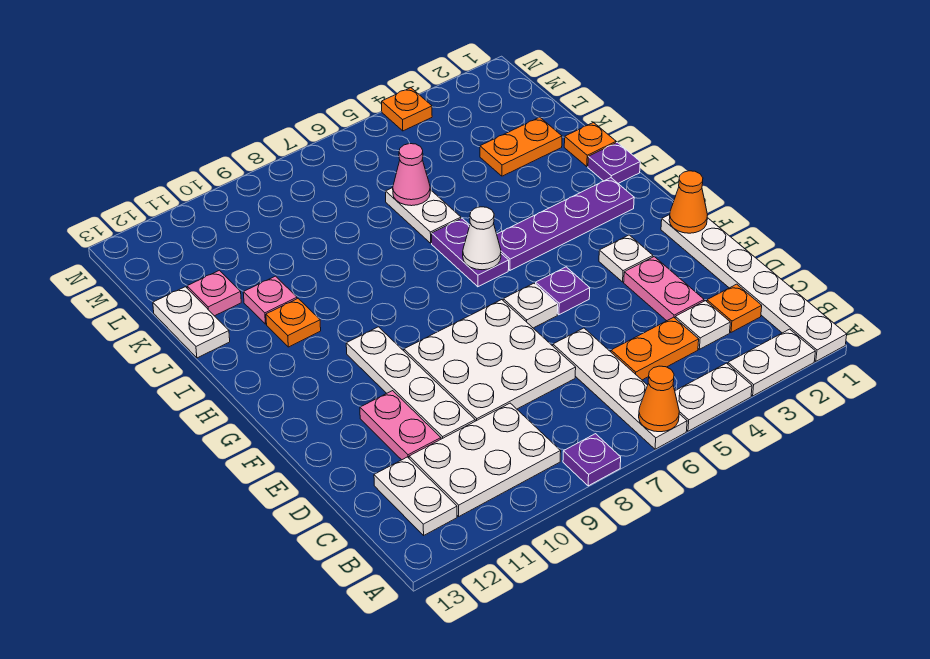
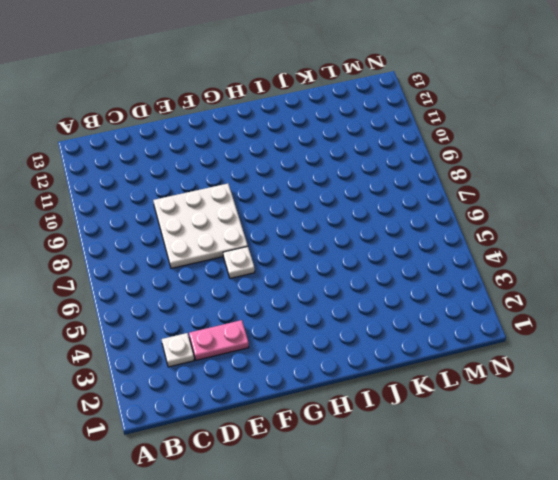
none -> white 1x6 plate [661,215,847,361]
none -> white 1x2 plate [728,329,815,396]
none -> white 1x2 plate [675,363,752,431]
none -> white 1x4 plate [553,328,687,449]

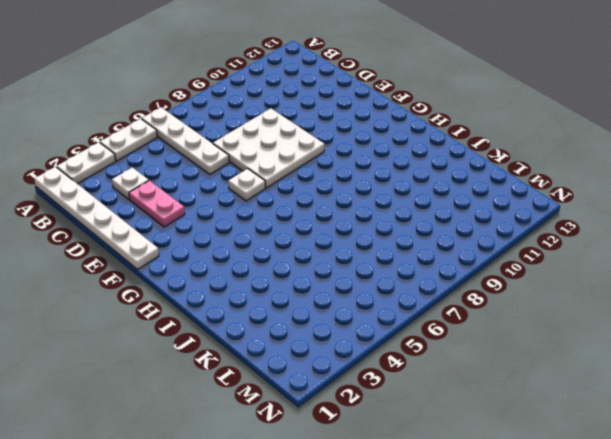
none -> purple 1x1 plate [563,434,621,486]
none -> white 2x3 plate [409,403,561,516]
none -> white 1x2 plate [374,457,457,535]
none -> orange 1x1 plate [707,284,762,332]

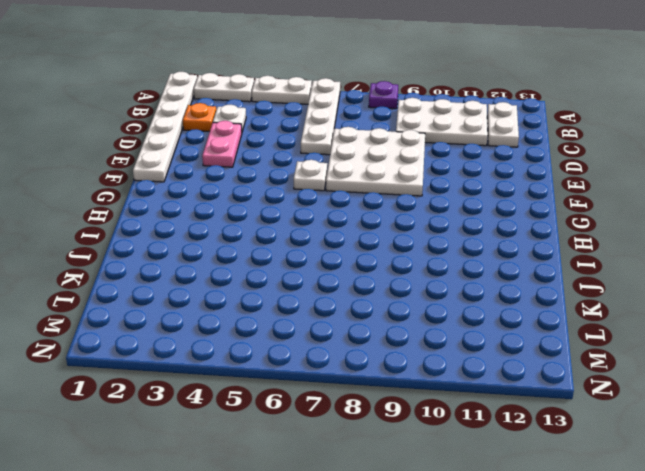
none -> orange 1x2 plate [611,317,699,380]
none -> white 1x4 plate [346,327,475,439]
none -> pink 1x2 plate [360,391,441,460]
none -> white 1x1 plate [599,235,653,282]

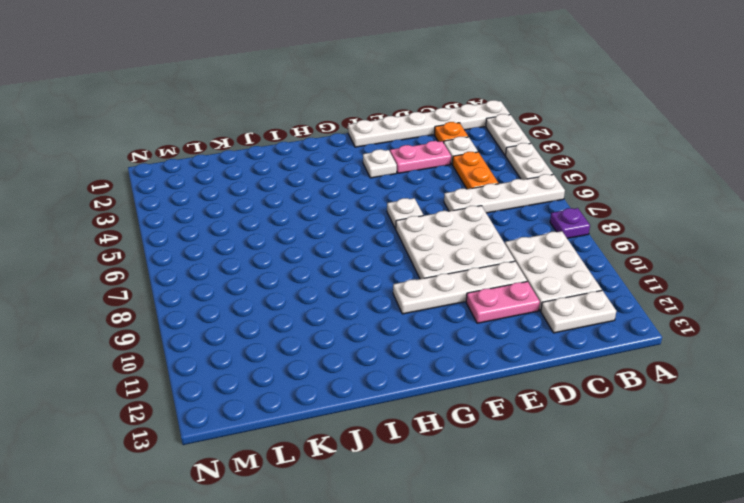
none -> purple 1x1 plate [536,267,590,315]
none -> purple 1x4 plate [497,178,634,270]
none -> purple 1x2 plate [432,218,509,287]
none -> purple 1x1 plate [588,142,640,183]

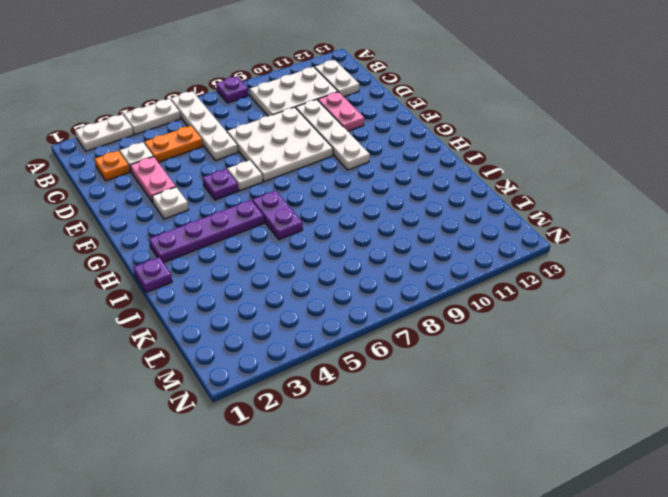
none -> white 1x6 plate [661,215,847,361]
none -> orange 1x1 plate [266,299,321,347]
none -> orange 1x1 plate [564,123,616,167]
none -> white 1x2 plate [386,188,461,243]

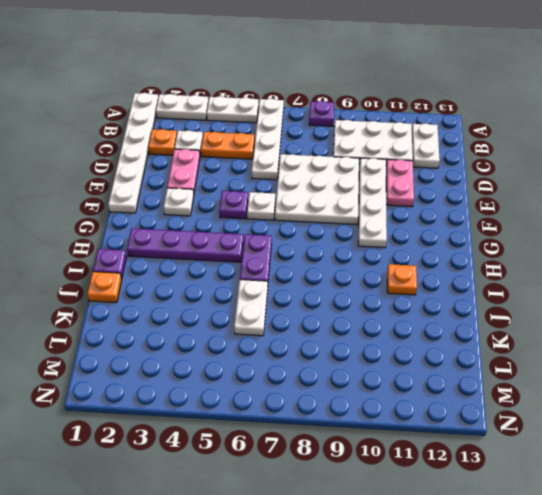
none -> pink 1x1 plate [243,276,297,324]
none -> white 1x2 plate [153,287,230,358]
none -> orange 1x2 plate [480,117,562,176]
none -> pink 1x1 plate [187,270,241,316]

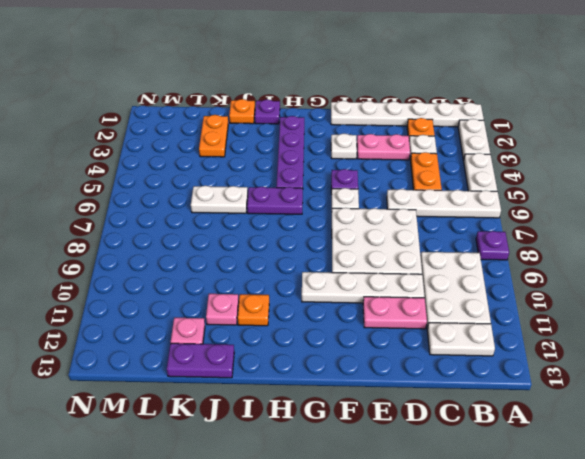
purple 1x2 plate [167,343,234,378] -> white 1x2 plate [153,287,230,358]
none -> orange 1x1 plate [382,88,432,131]
none -> orange 1x1 cone [639,366,679,432]
none -> orange 1x1 cone [669,171,707,233]
none -> white 1x1 cone [463,207,501,270]

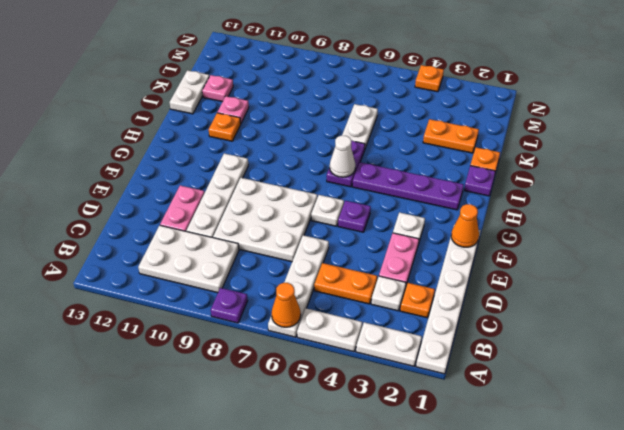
none -> white 1x2 plate [374,457,457,535]
none -> pink 1x1 cone [393,143,430,206]

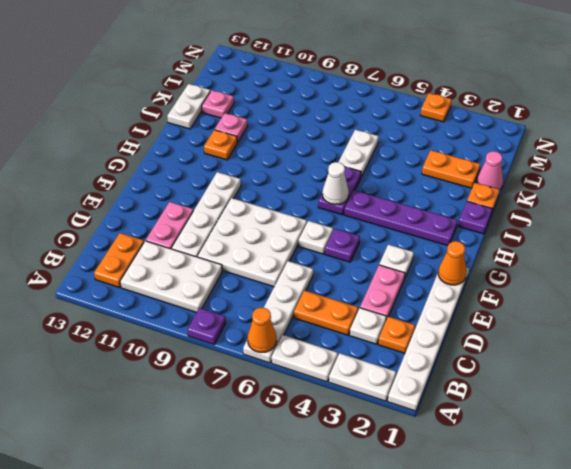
orange 1x2 plate [94,233,144,288] -> white 1x2 plate [374,457,457,535]
pink 1x1 cone [477,151,503,190] -> pink 1x1 cone moved to [393,143,430,206]

